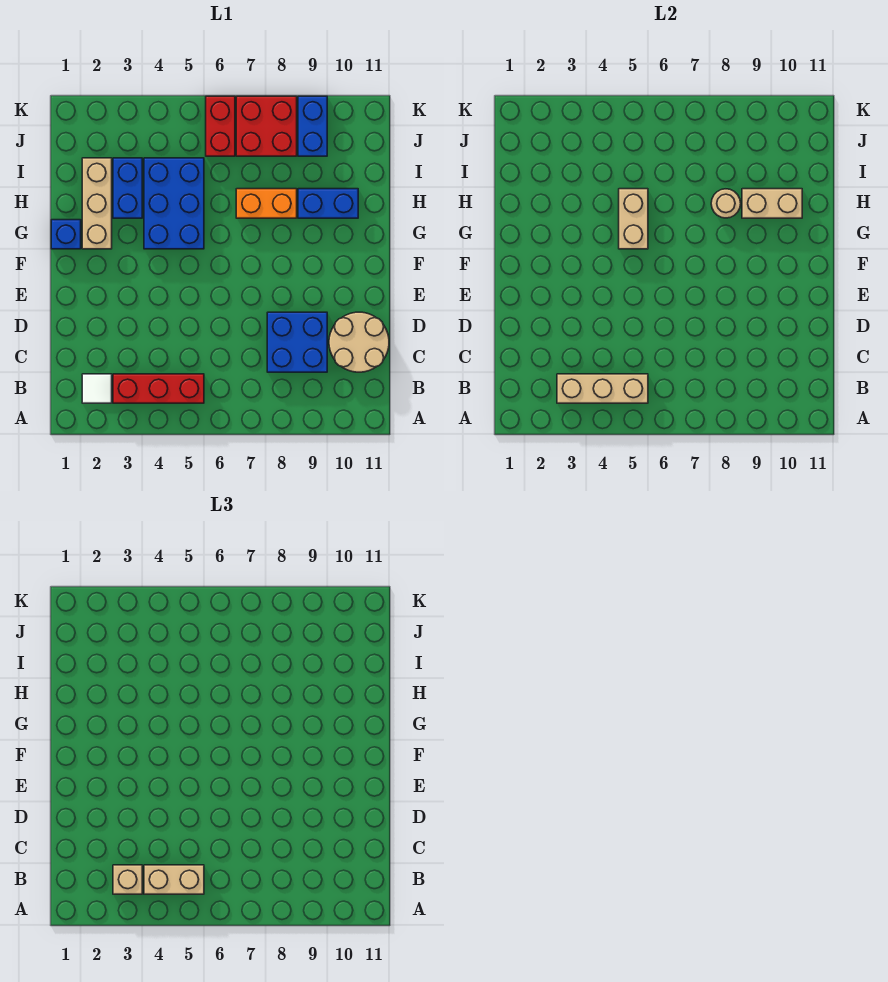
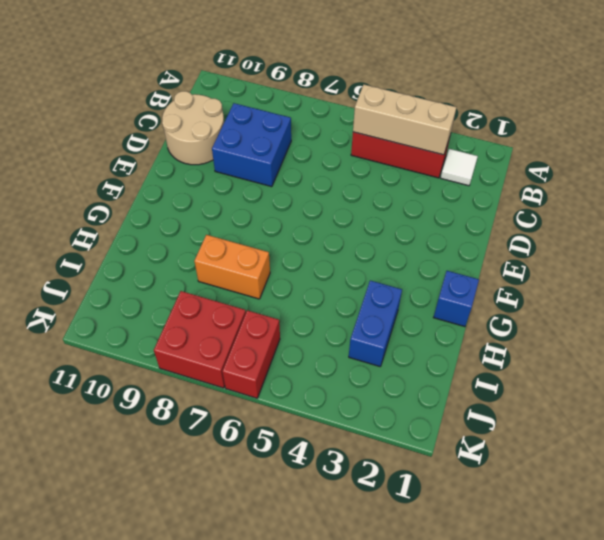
none -> tan 1x3 brick [82,158,112,249]
none -> blue 2x3 brick [144,158,204,249]
none -> blue 1x2 brick [298,189,358,218]

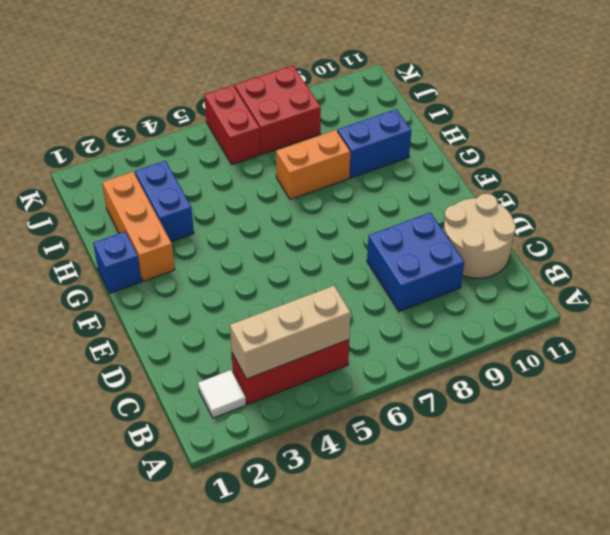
orange 1x3 brick [102,172,175,281] -> tan 1x3 brick [82,158,112,249]
none -> blue 2x3 brick [144,158,204,249]
none -> blue 1x2 brick [298,96,327,156]
none -> tan 1x2 brick [619,189,648,249]

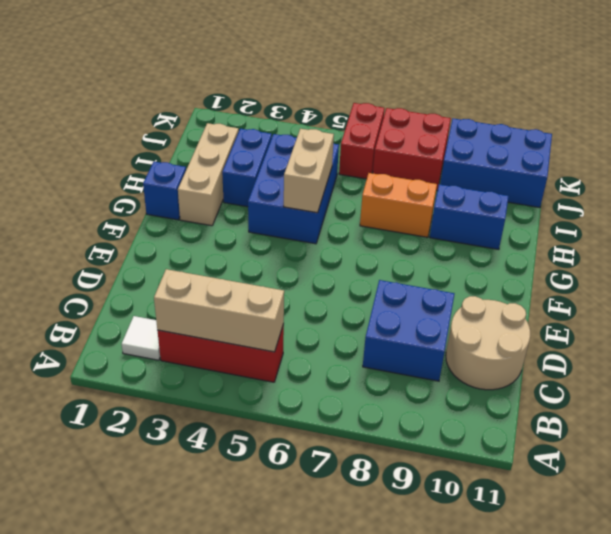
blue 2x3 brick [440,118,552,208] -> blue 1x2 brick [298,96,327,156]
none -> tan 1x1 round brick [711,189,741,218]
none -> tan 1x2 brick [742,189,802,218]
none -> tan 1x1 brick [113,865,142,894]

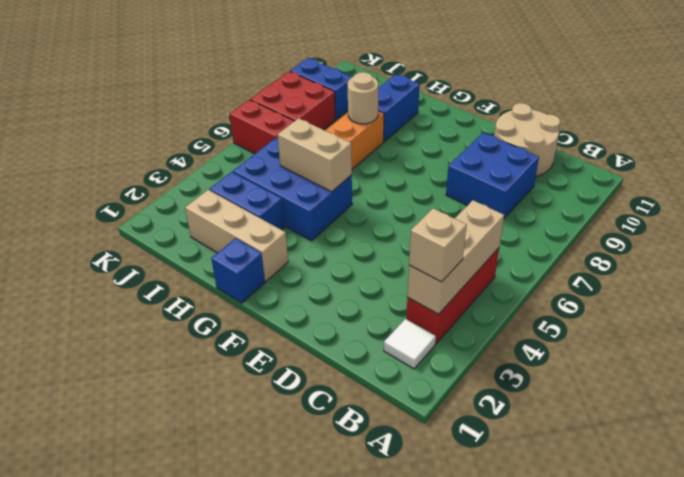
none -> tan 1x2 brick [742,189,802,218]
none -> tan 1x2 brick [144,865,204,894]

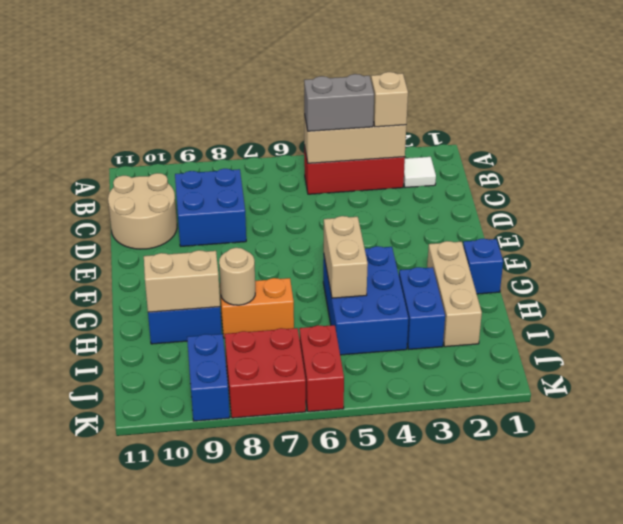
grey 1x2 brick [304,74,374,131] -> tan 1x2 brick [144,865,204,894]

